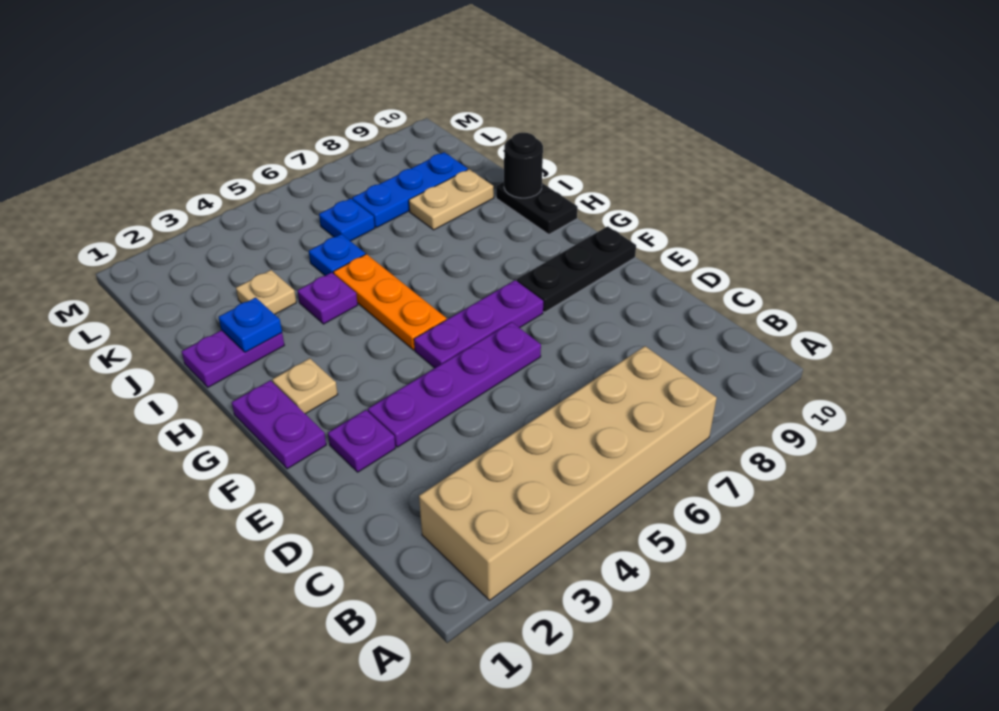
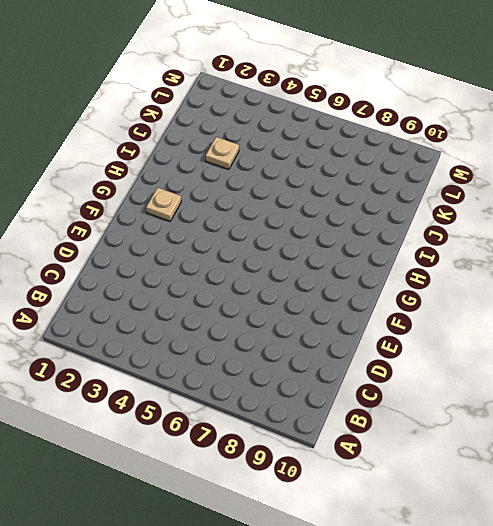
none -> tan 2x6 brick [419,346,717,600]
none -> purple 1x1 plate [328,410,395,472]
none -> purple 1x4 plate [368,322,541,447]

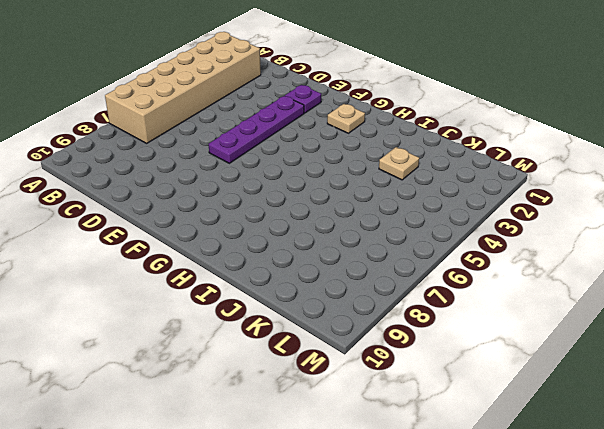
none -> purple 1x2 plate [232,380,326,469]
none -> purple 1x3 plate [414,280,543,368]
none -> black 1x3 plate [517,226,636,312]

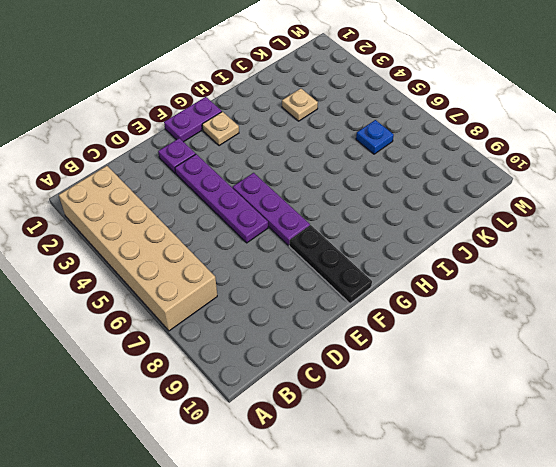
none -> orange 1x3 plate [334,254,447,350]
none -> black 1x2 plate [496,182,578,234]
none -> purple 1x2 plate [182,330,284,387]

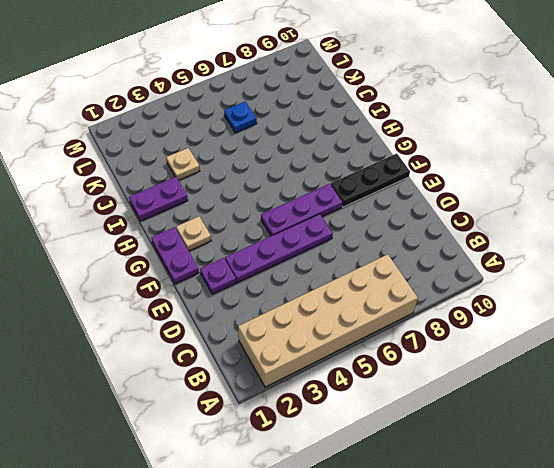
none -> orange 1x3 plate [334,254,447,350]
none -> black 1x2 plate [496,182,578,234]
none -> purple 1x1 plate [297,272,358,324]

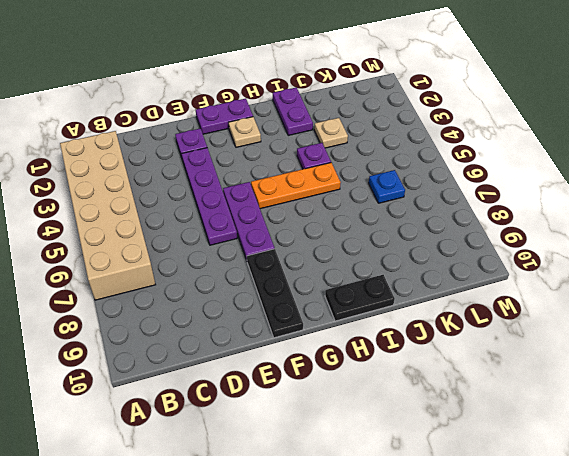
none -> blue 1x1 plate [309,234,365,276]
none -> tan 1x2 plate [409,169,494,230]
none -> blue 1x3 plate [352,152,468,228]

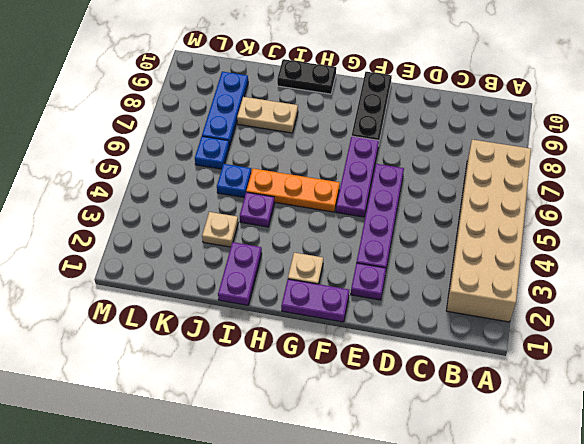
tan 1x2 plate [237,97,298,133] -> tan 1x2 plate turned to [409,169,494,230]
none -> blue 1x1 plate [219,298,282,352]
none -> black 1x1 round brick [504,133,543,198]

